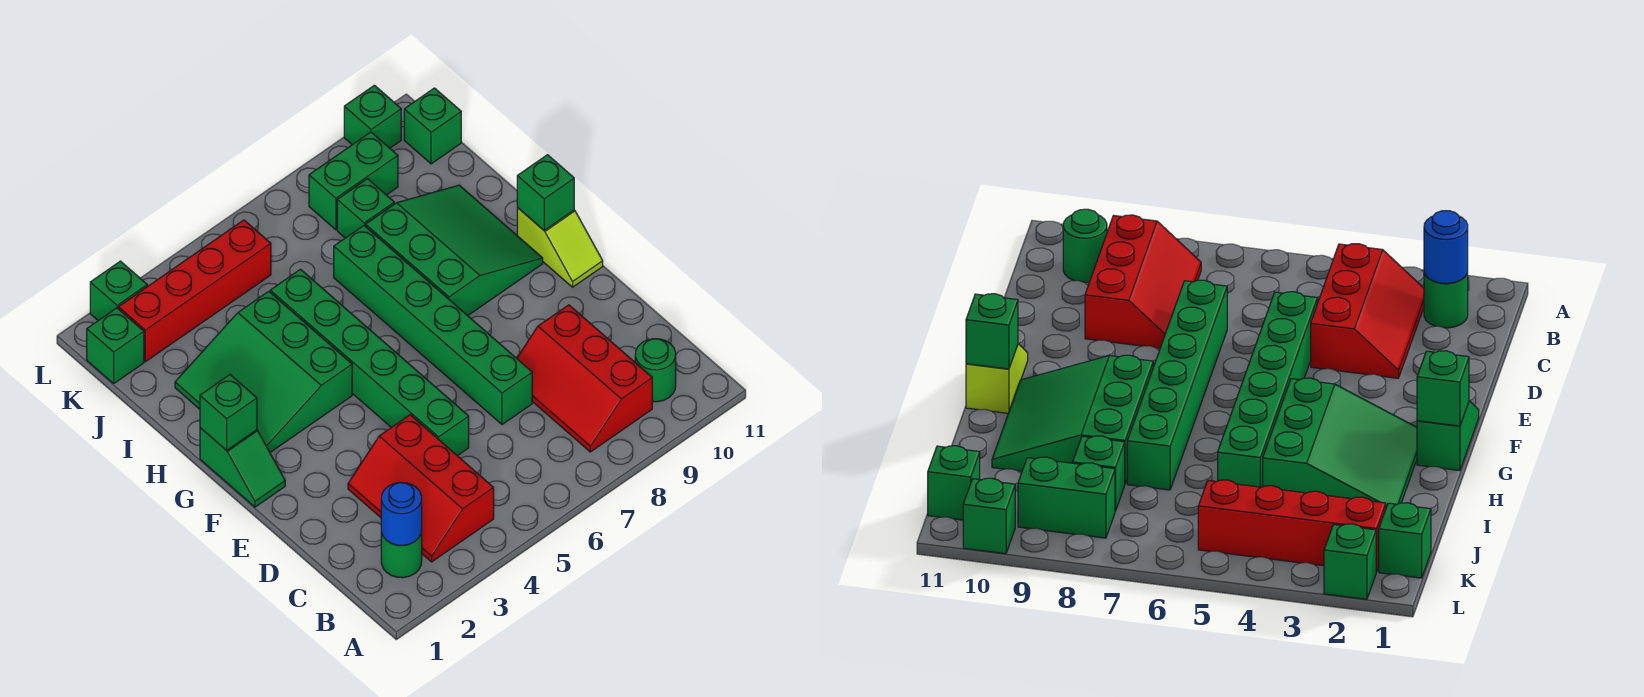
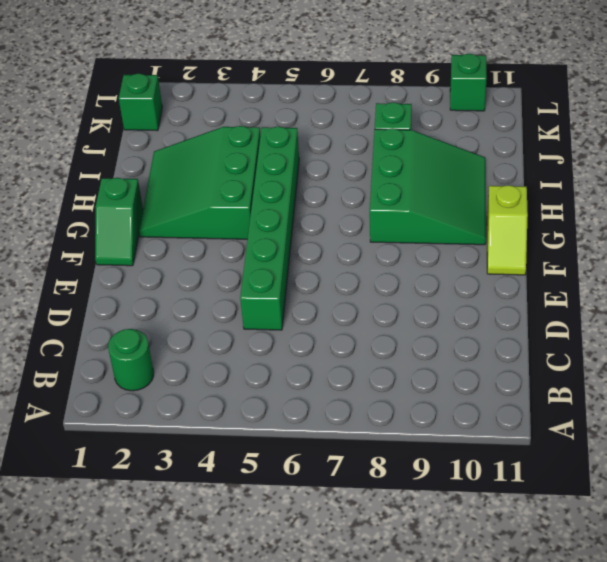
none -> red 2x3 slope [348,415,494,562]
none -> red 2x3 slope [517,305,652,452]
none -> green 1x1 round brick [635,339,676,402]

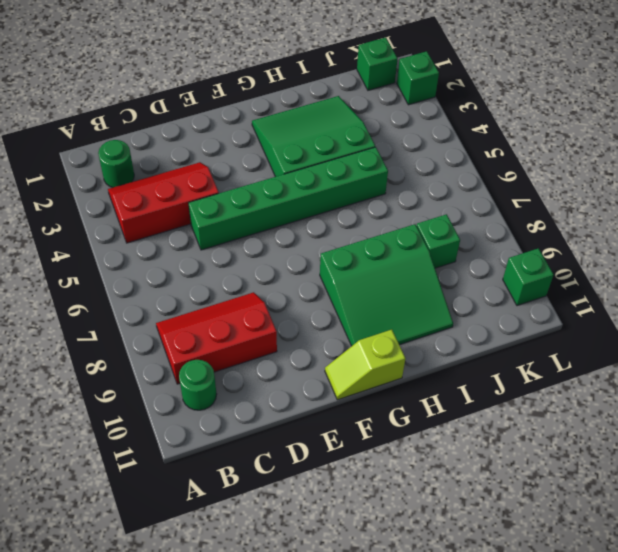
none -> green 1x6 brick [334,226,532,425]
none -> green 1x2 slope [200,428,285,507]
none -> red 1x4 brick [118,220,271,362]

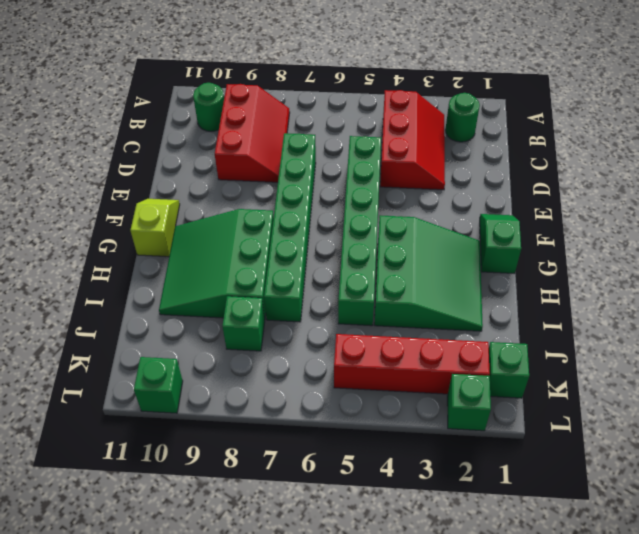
none -> green 1x2 brick [309,132,398,230]
none -> green 1x1 brick [404,88,461,164]
none -> blue 1x1 round brick [381,482,422,545]

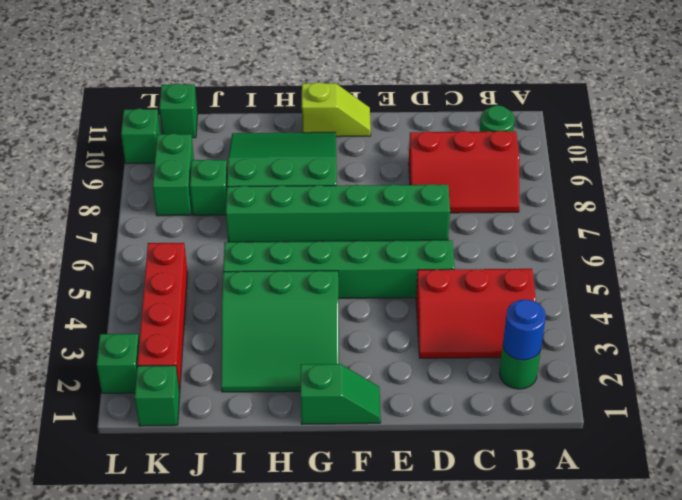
none -> green 1x1 brick [200,375,257,450]
none -> green 1x1 brick [517,155,574,230]

